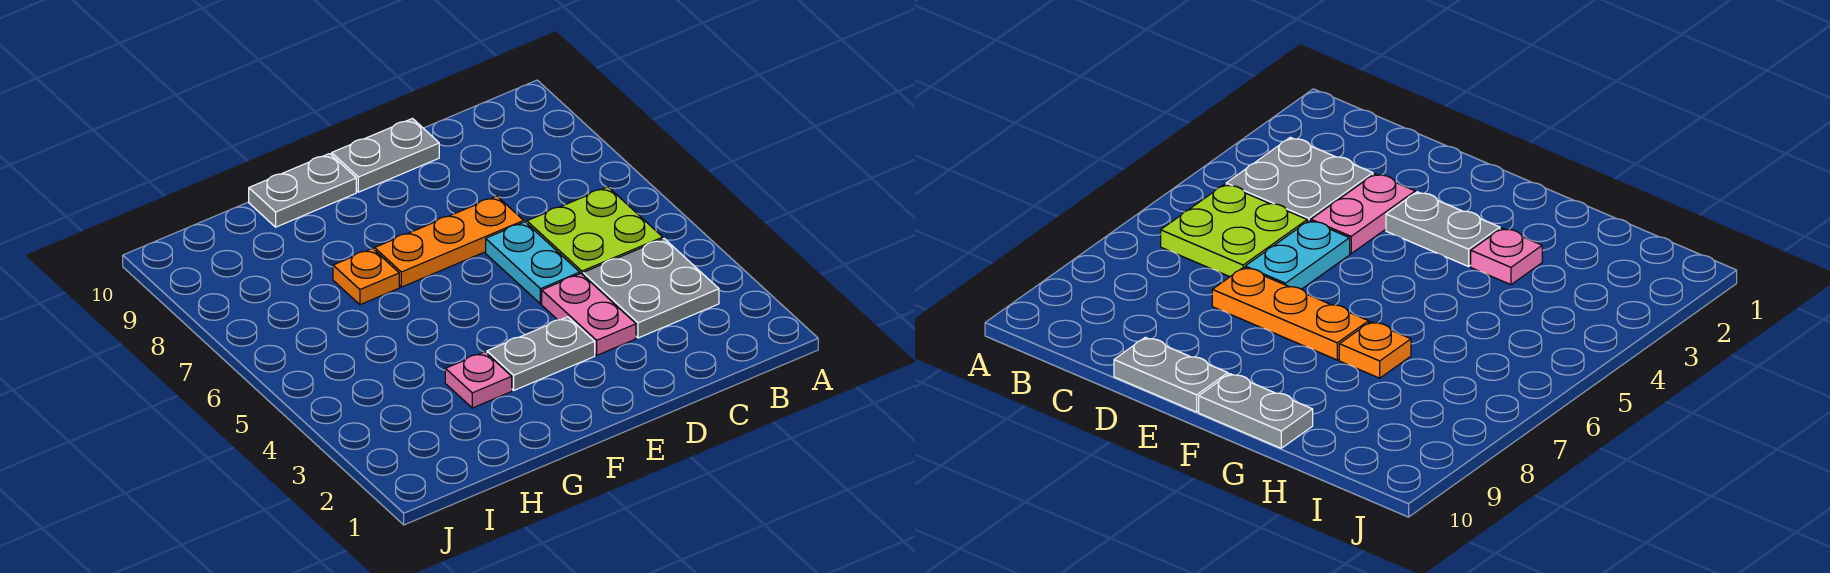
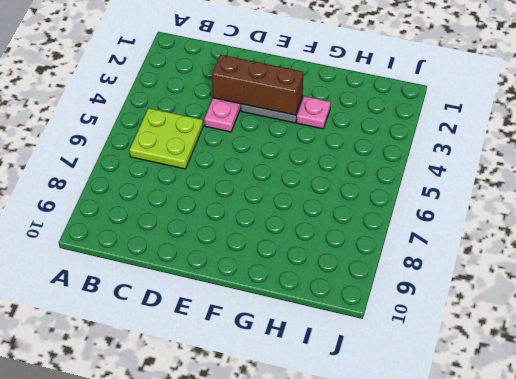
brown 1x3 brick [212,55,303,115] -> none
none -> grey 2x2 plate [583,239,719,338]
none -> cyan 1x2 plate [486,222,580,304]

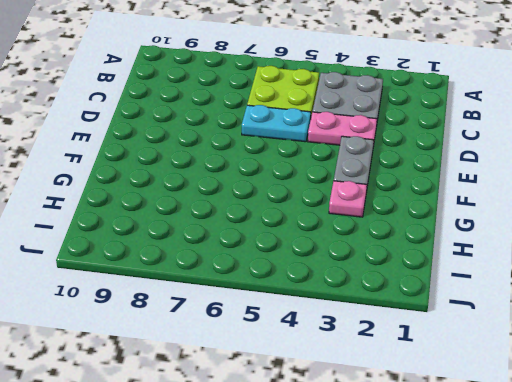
none -> orange 1x3 plate [375,196,524,287]
none -> grey 1x2 plate [332,119,439,192]

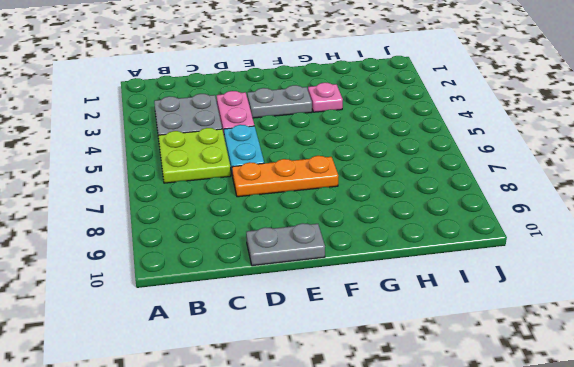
none -> grey 1x2 plate [249,154,356,227]
none -> orange 1x1 plate [333,249,399,305]

